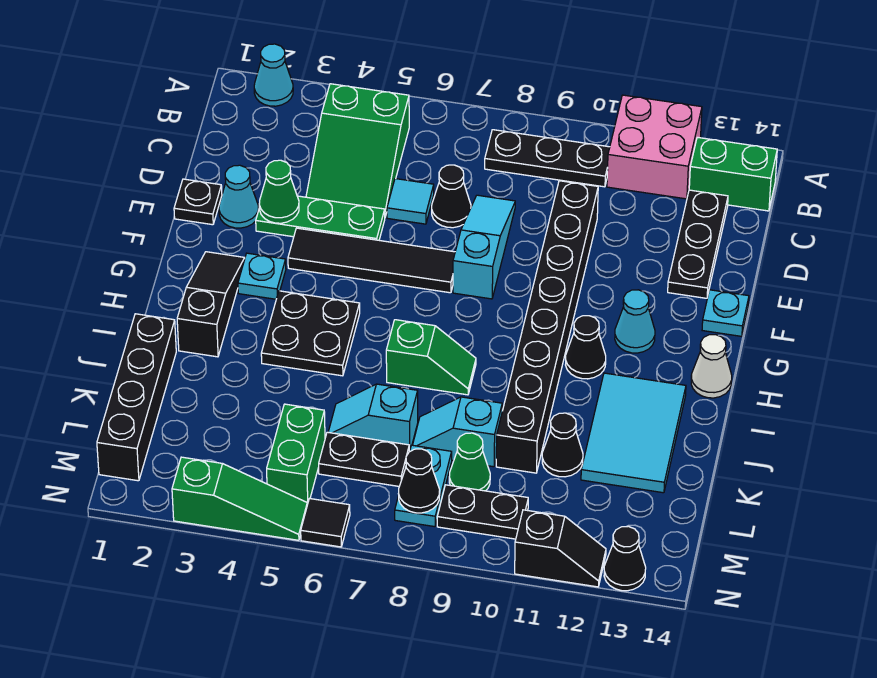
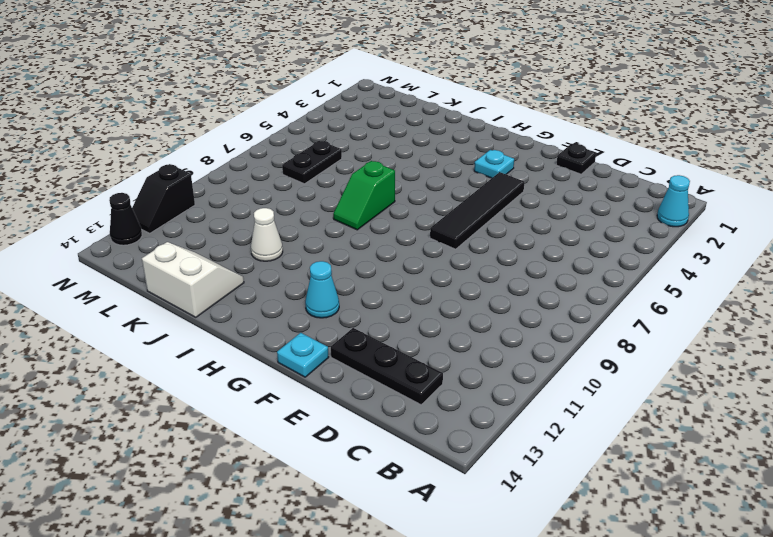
white 1x1 cone [251,208,283,261] -> white 1x1 cone moved to [691,335,732,398]
white 2x2 slope [142,242,244,317] -> cyan 2x3 tile [581,373,686,493]
none -> pink 2x2 brick [607,95,702,199]
none -> green 2x3 slope [306,84,409,217]
none -> black 1x3 plate [485,130,610,187]
none -> green 1x2 brick [689,137,777,211]

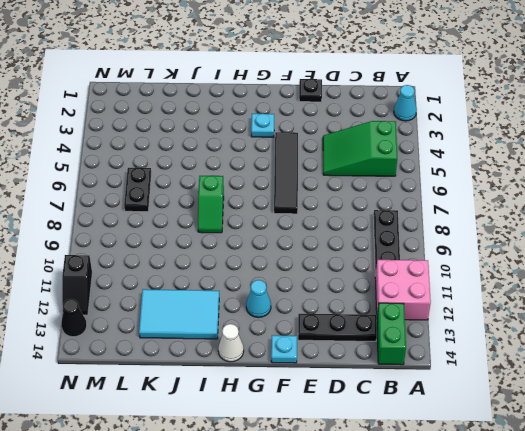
none -> cyan 1x1 tile [387,179,434,224]
none -> black 1x1 cone [432,165,471,228]
none -> cyan 1x3 slope [453,195,515,299]
none -> black 1x8 brick [496,181,598,473]

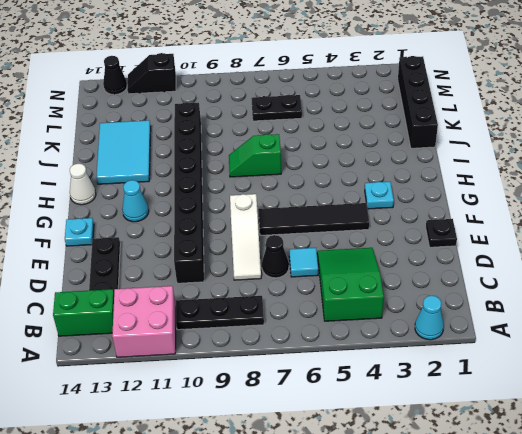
white 1x3 slope [230,194,261,280] -> cyan 1x3 slope [453,195,515,299]
none -> cyan 1x1 cone [219,165,259,228]
none -> green 1x3 plate [256,196,385,240]
none -> black 1x3 slope [177,252,245,357]
none -> black 2x2 plate [261,291,360,376]

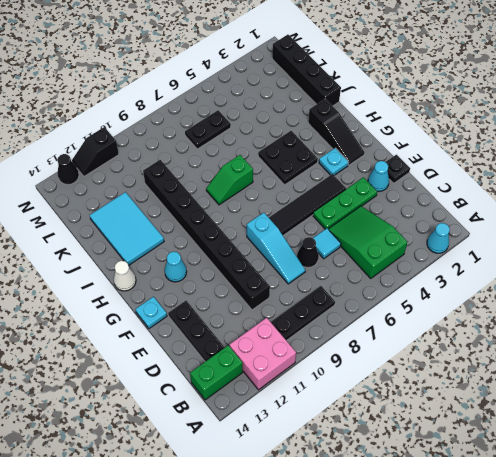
none -> black 1x1 cone [566,316,606,379]
none -> cyan 1x2 slope [328,384,418,452]
none -> cyan 1x2 slope [413,397,502,467]
none -> black 1x1 cone [542,413,583,477]

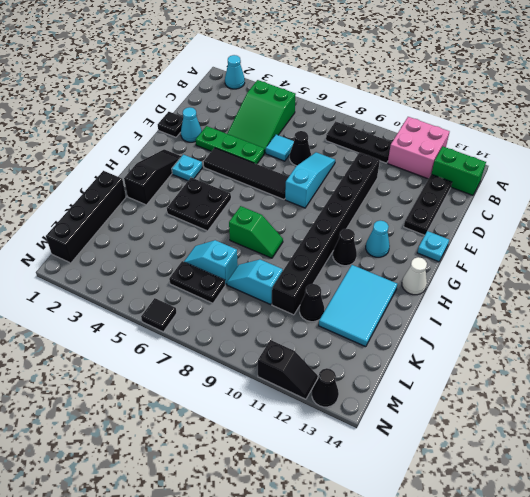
none -> green 1x2 brick [267,404,325,505]
none -> cyan 1x2 plate [395,445,452,527]
none -> green 1x1 cone [449,433,490,491]
none -> black 1x2 plate [437,485,528,539]

